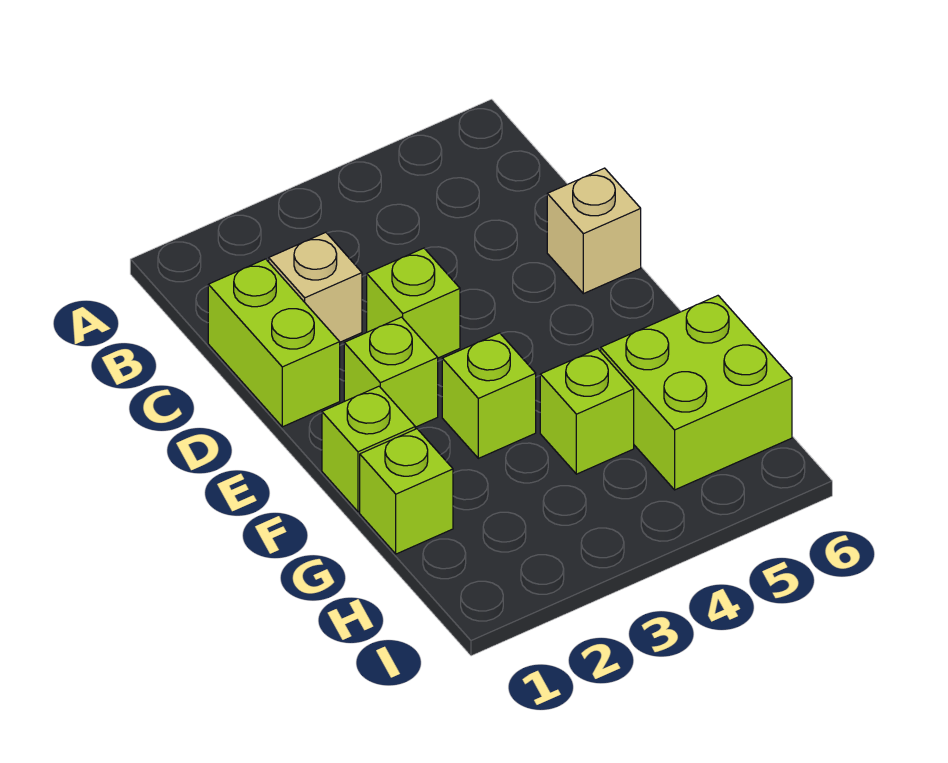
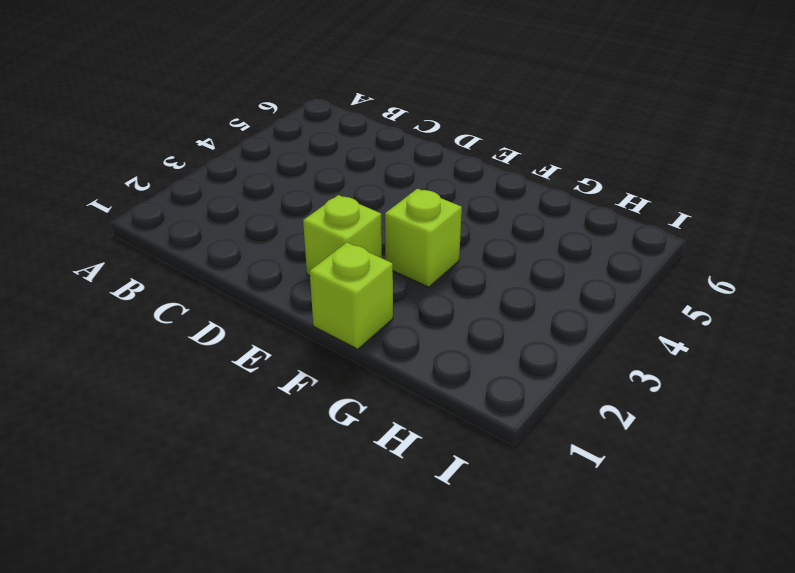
none -> lime 1x2 brick [208,259,340,427]
none -> tan 1x1 brick [269,232,362,342]

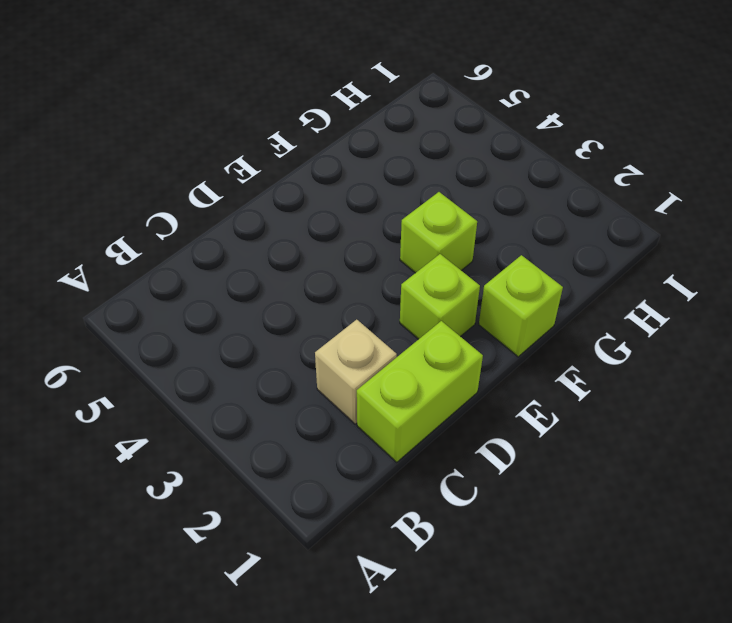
none -> lime 1x1 brick [367,248,460,358]
none -> tan 1x1 brick [547,168,641,294]

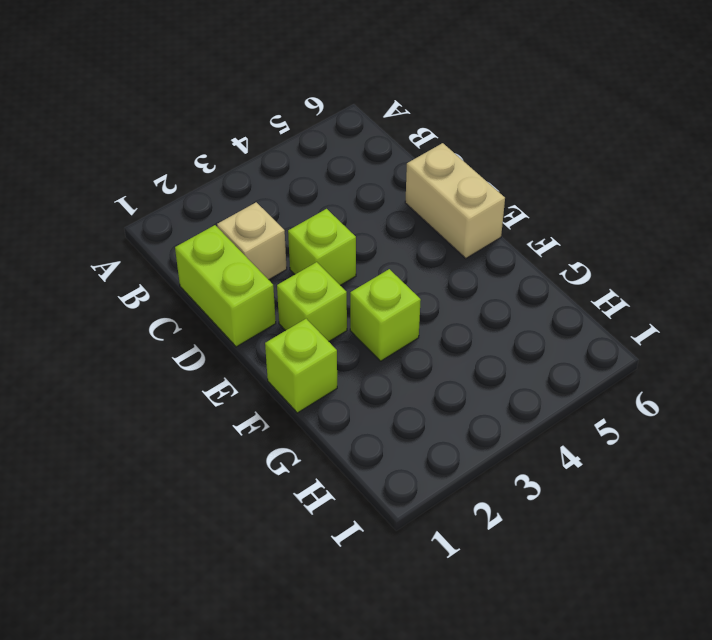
tan 1x2 brick [405,143,505,258] -> tan 1x1 brick [547,168,641,294]
none -> lime 1x1 brick [360,429,453,554]
none -> lime 1x1 brick [540,349,634,474]

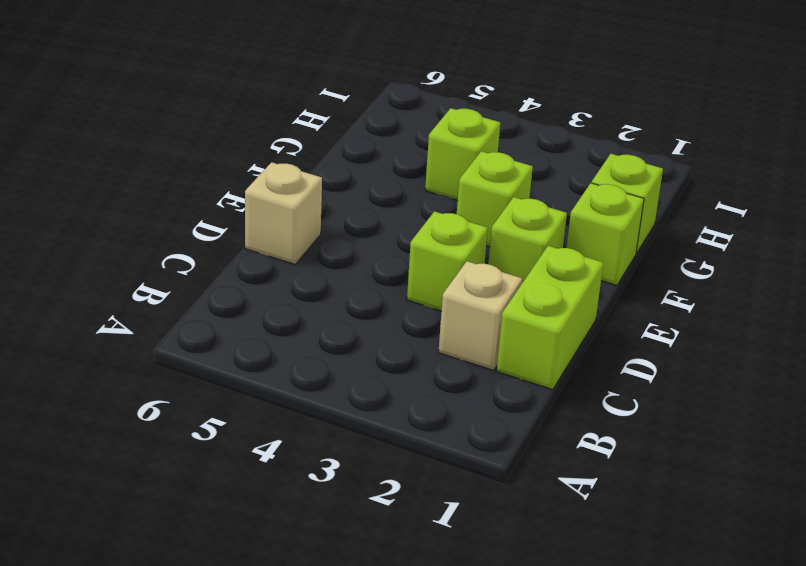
none -> lime 2x2 brick [601,296,792,490]

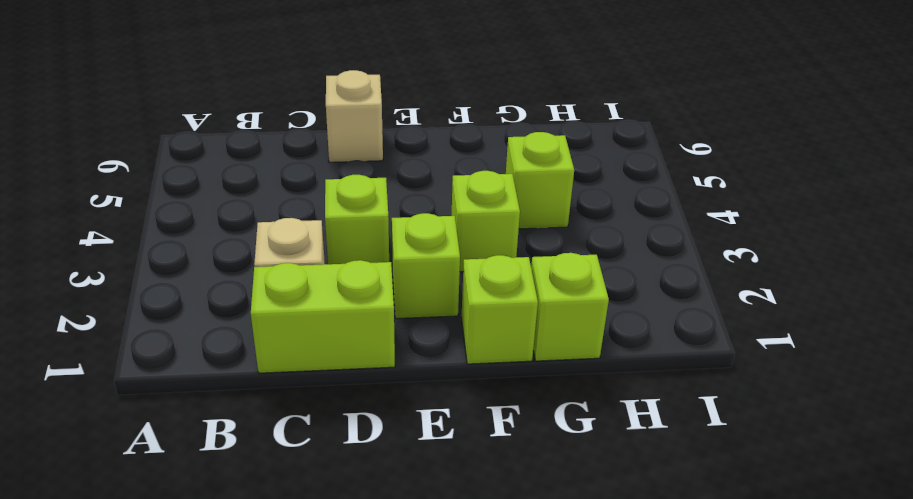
none -> lime 2x2 brick [601,296,792,490]

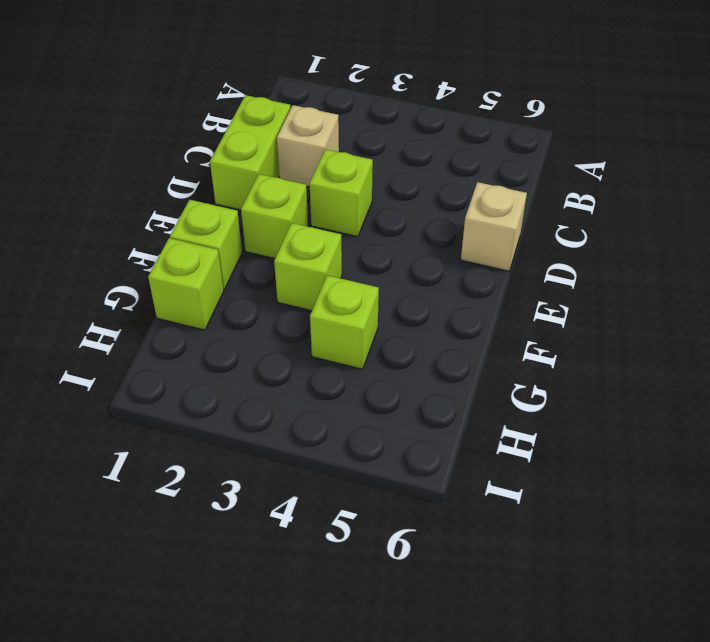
none -> lime 2x2 brick [601,296,792,490]

